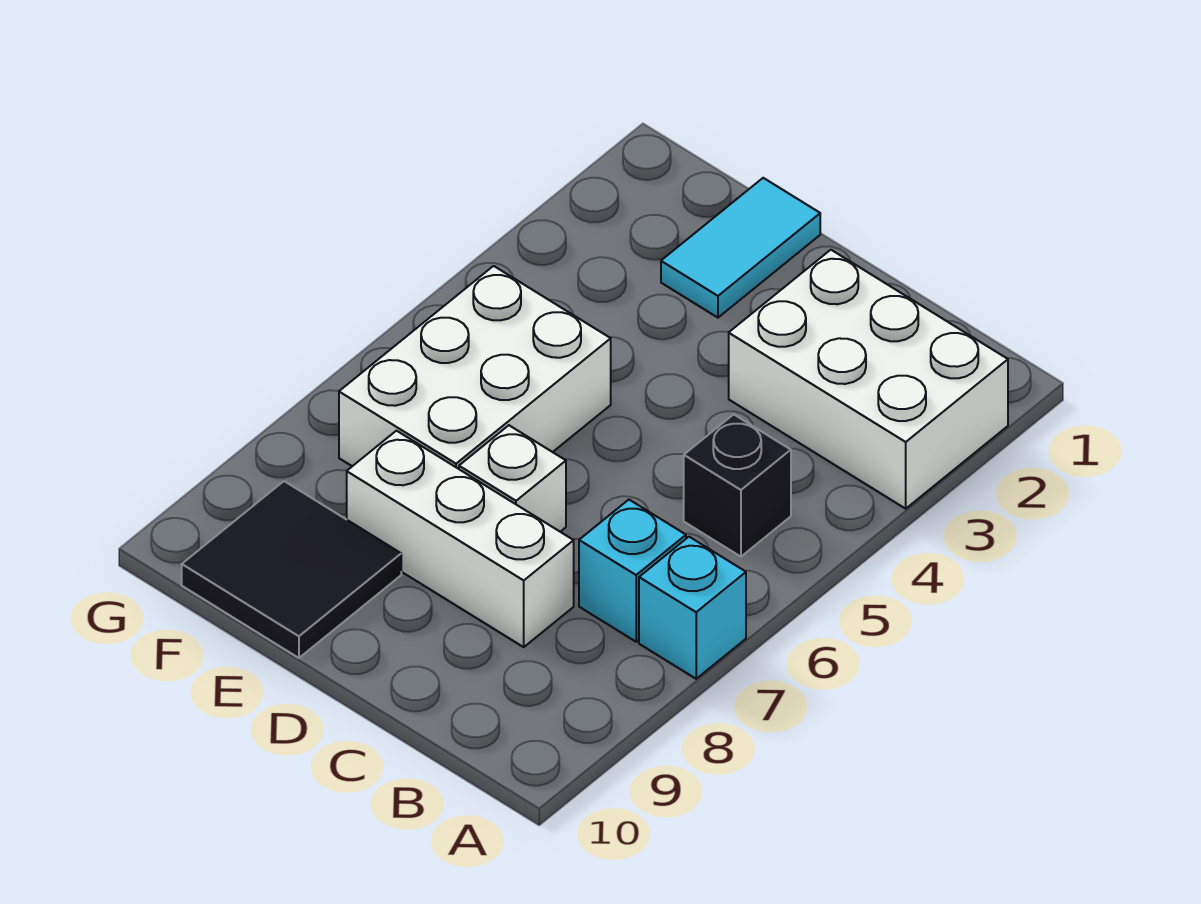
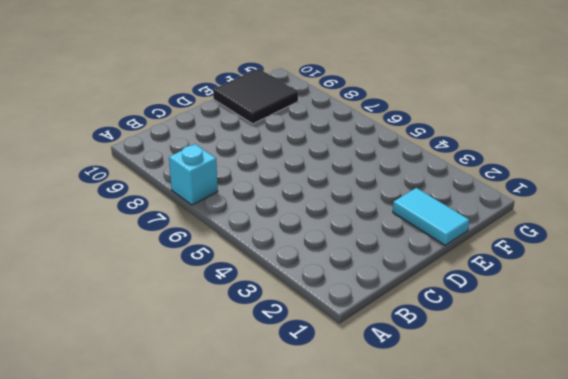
none -> white 2x3 brick [729,250,1008,509]
none -> black 1x1 brick [684,414,791,557]

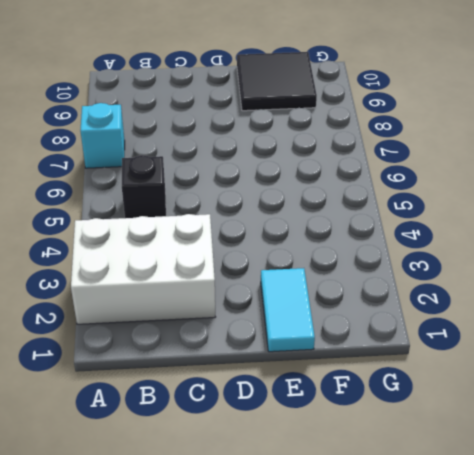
none -> cyan 1x1 brick [579,500,686,642]
none -> white 1x3 brick [347,431,574,647]

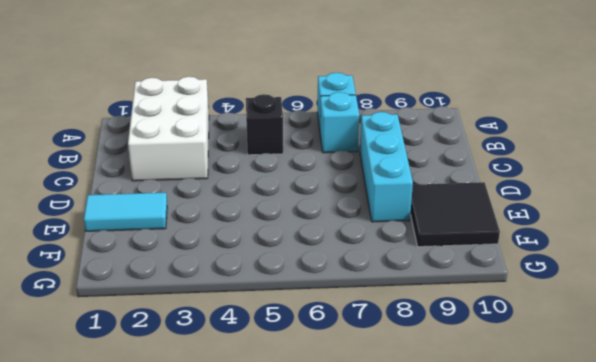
cyan 1x3 brick [360,112,413,222] -> white 1x3 brick [347,431,574,647]
none -> white 1x1 brick [459,425,566,532]
none -> white 2x3 brick [339,266,611,469]

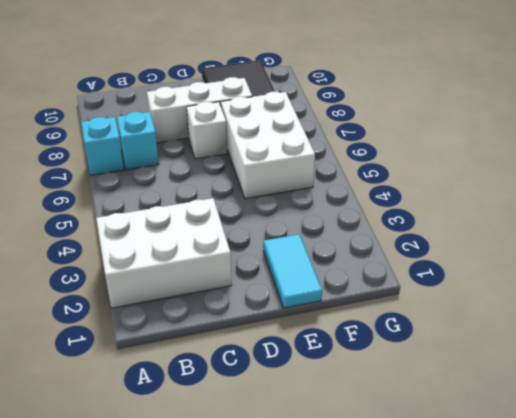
none -> black 1x1 brick [684,414,791,557]

